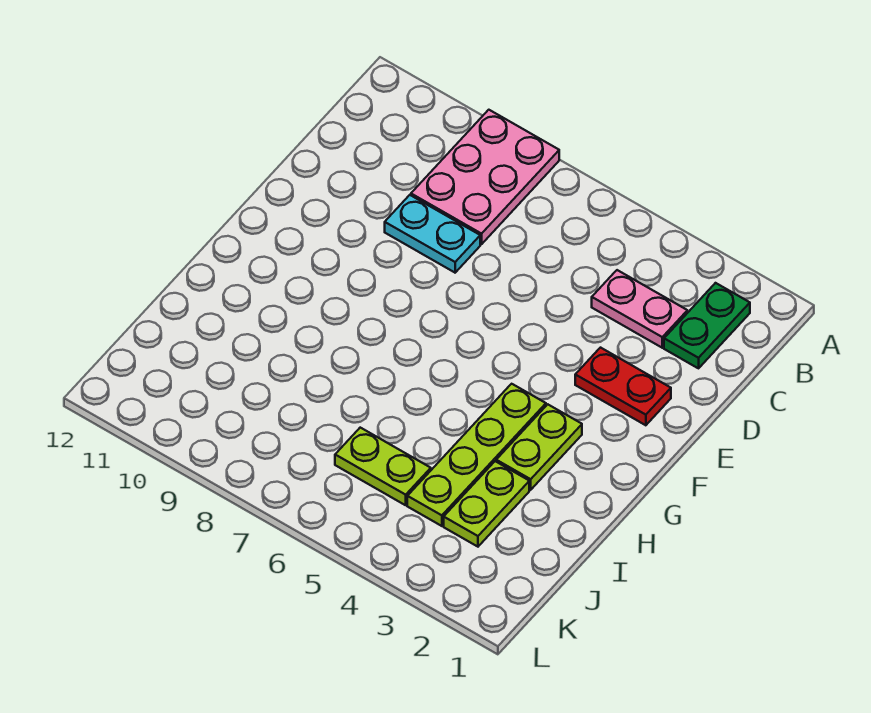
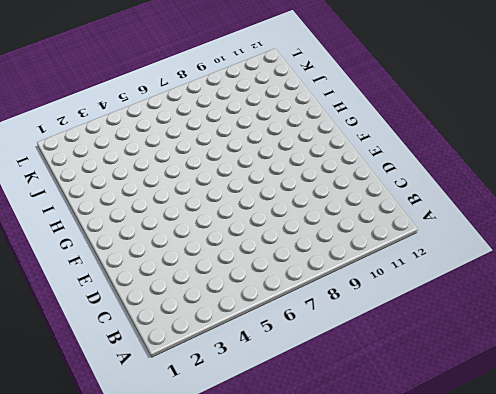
none -> pink 2x3 plate [411,110,559,244]
none -> green 1x2 plate [664,283,750,368]

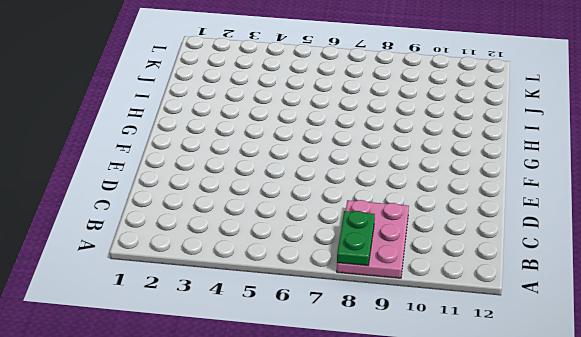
green 1x2 plate [337,211,375,266] -> green 1x2 plate moved to [664,283,750,368]
none -> pink 1x2 plate [592,270,687,348]
none -> cyan 1x2 plate [385,195,480,273]

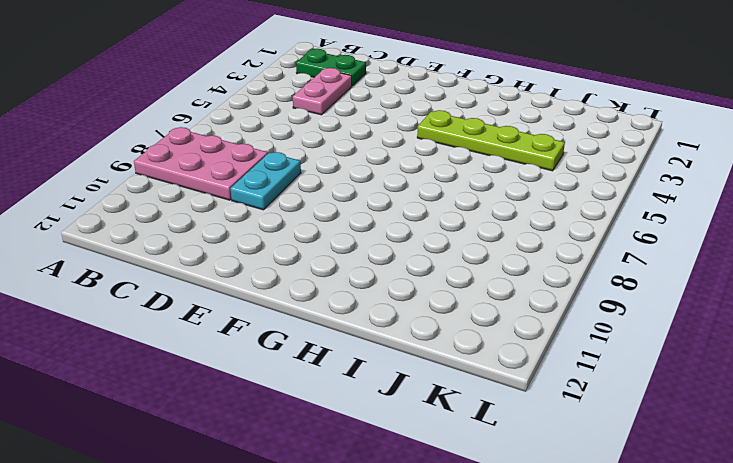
none -> red 1x2 plate [575,348,671,425]
none -> lime 1x2 plate [496,404,582,490]

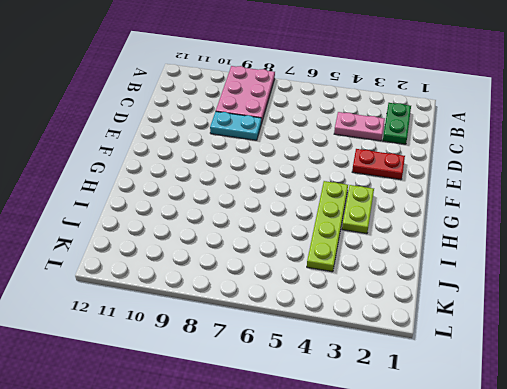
none -> lime 1x2 plate [444,461,529,547]
none -> lime 1x2 plate [335,428,431,505]

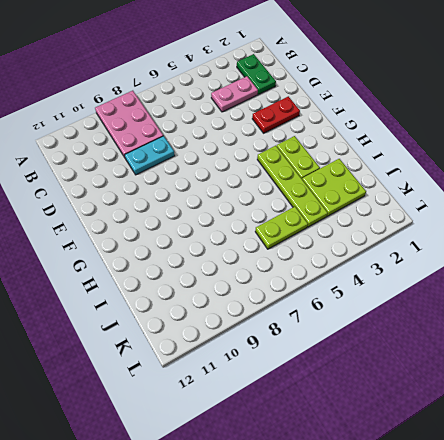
lime 2x2 plate [302,159,366,216] -> lime 1x2 plate [444,461,529,547]

